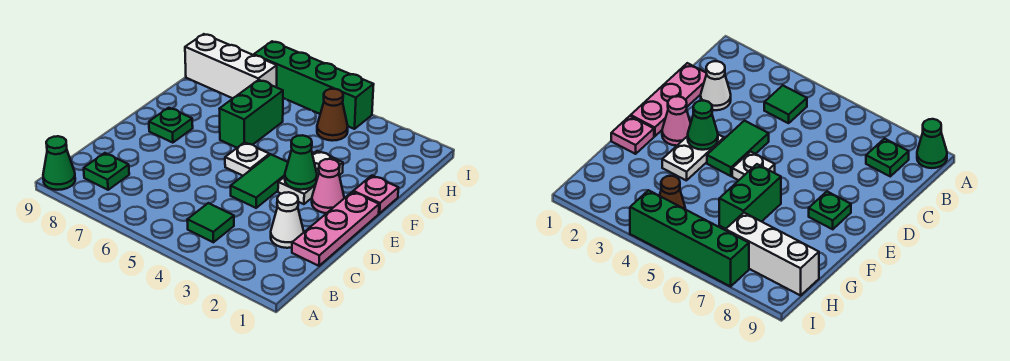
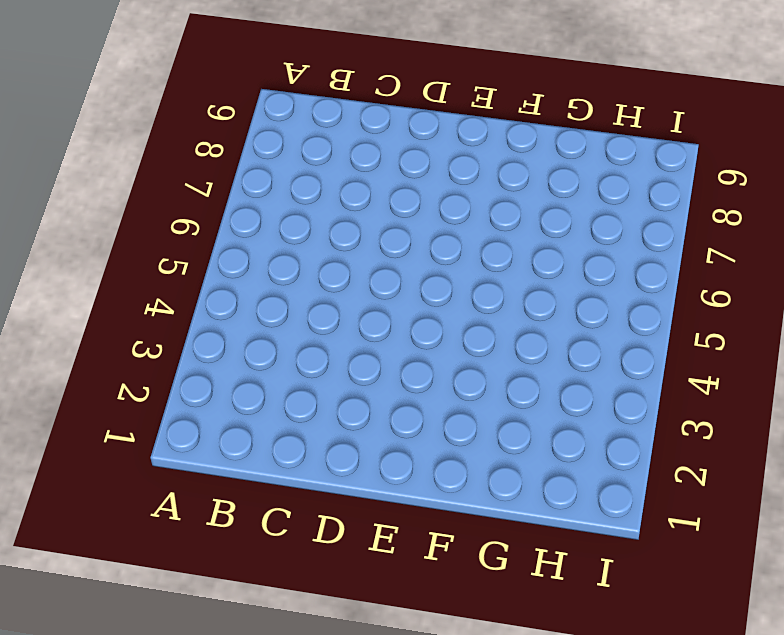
none -> green 1x1 cone [43,136,75,190]
none -> green 1x1 tile [187,203,234,242]
none -> green 1x1 plate [84,153,129,190]

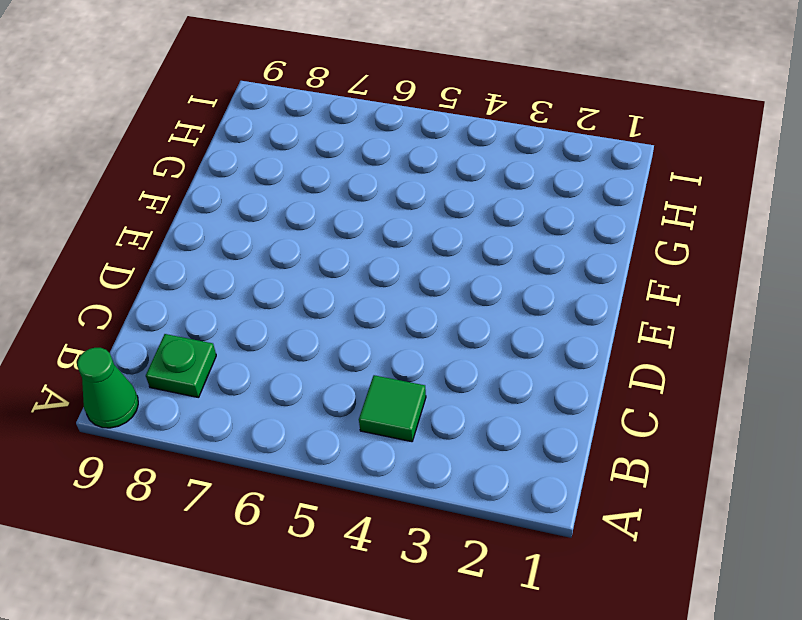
none -> pink 1x3 plate [292,192,379,266]
none -> white 1x1 cone [271,192,304,248]
none -> green 1x2 tile [231,154,288,208]

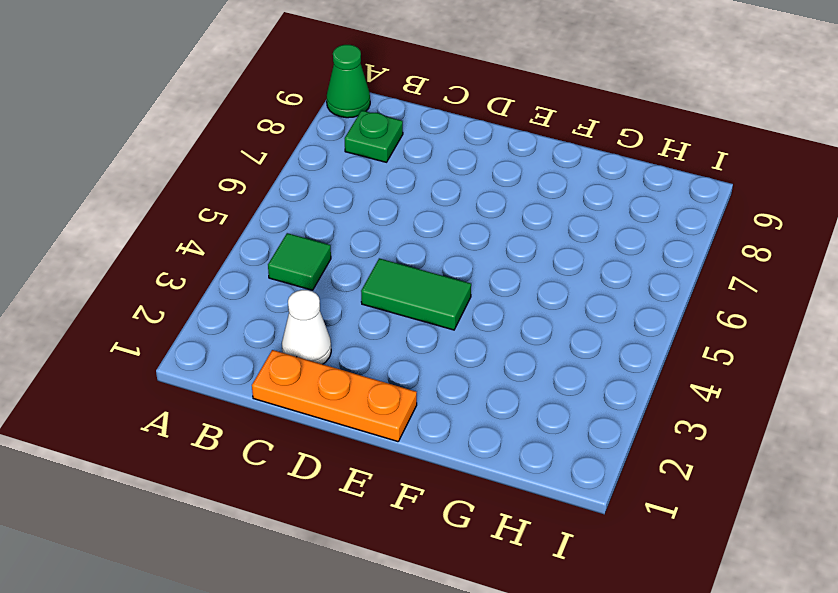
orange 1x3 plate [252,350,417,442] -> pink 1x3 plate [292,192,379,266]
none -> pink 1x1 cone [312,159,344,213]
none -> white 1x2 plate [278,151,343,204]
none -> white 1x1 plate [225,142,270,176]

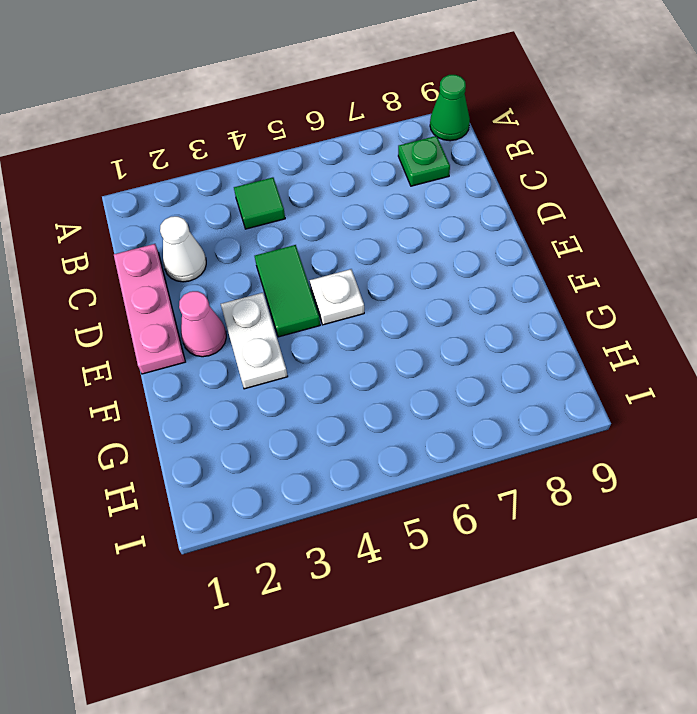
none -> green 1x1 plate [149,108,193,143]
none -> pink 1x1 plate [353,176,398,213]
none -> green 1x2 brick [220,80,283,148]

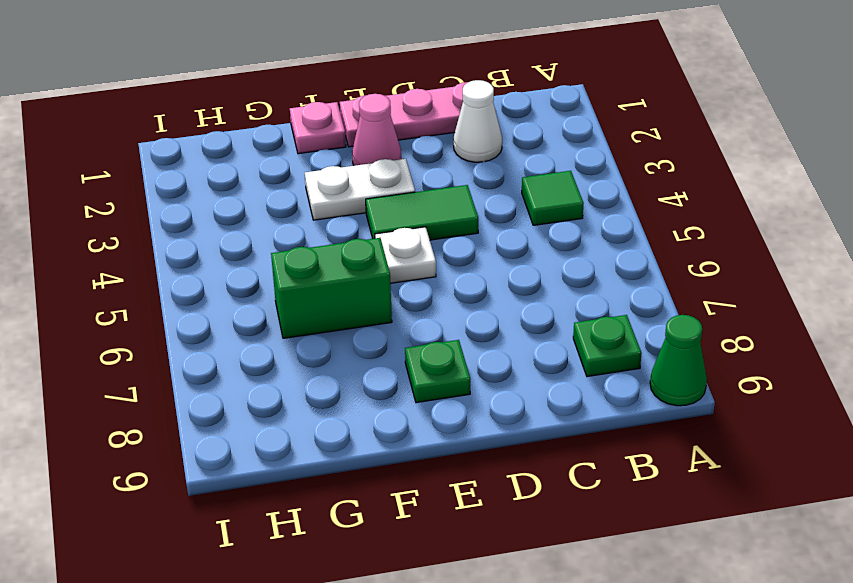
none -> brown 1x1 cone [317,89,348,141]
none -> white 1x3 brick [185,34,277,98]
none -> green 1x4 brick [254,41,374,129]

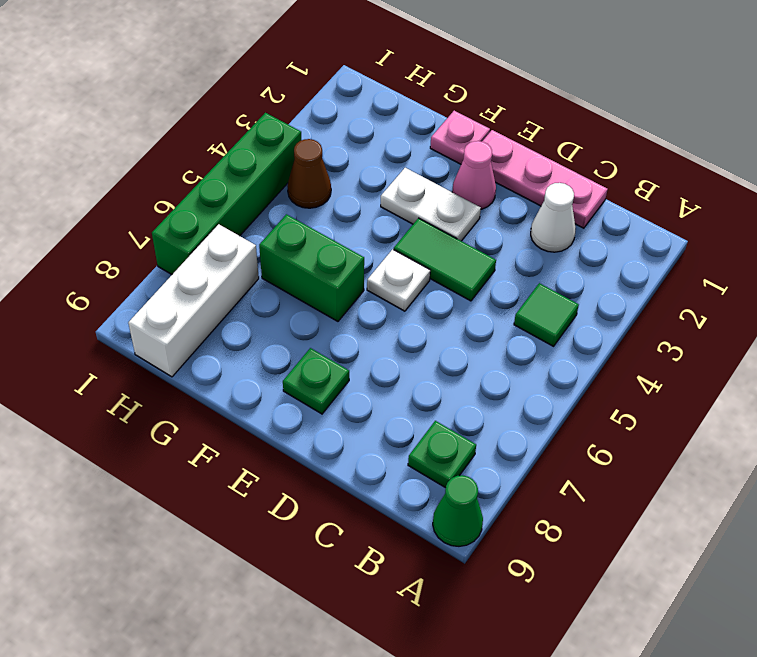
none -> green 1x1 cone [285,135,317,190]

